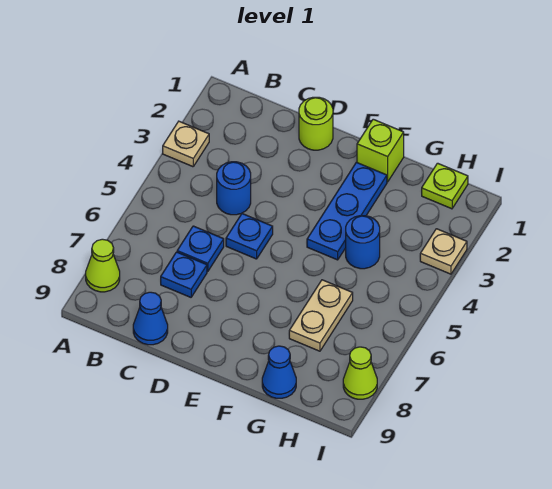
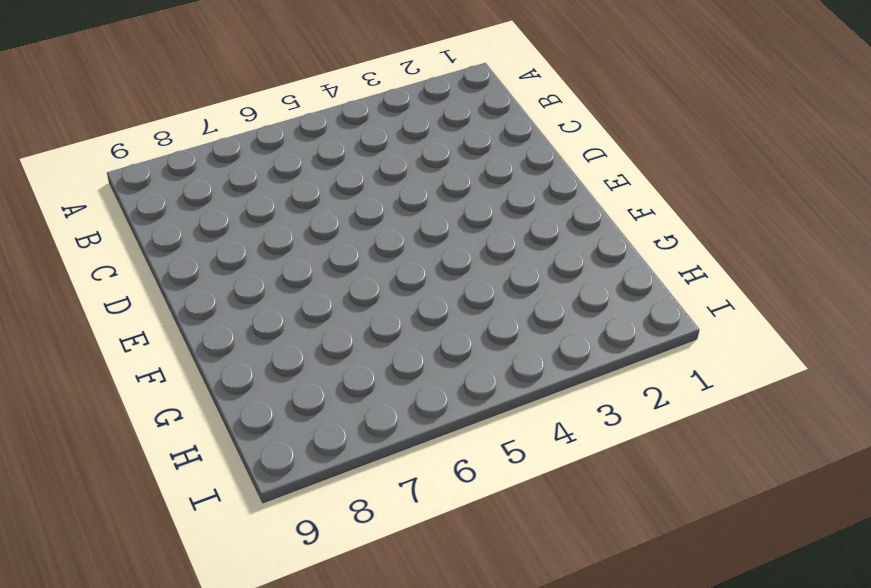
none -> tan 1x1 plate [163,121,209,167]
none -> lime 1x1 cone [86,239,120,292]
none -> blue 1x1 round brick [217,162,251,215]

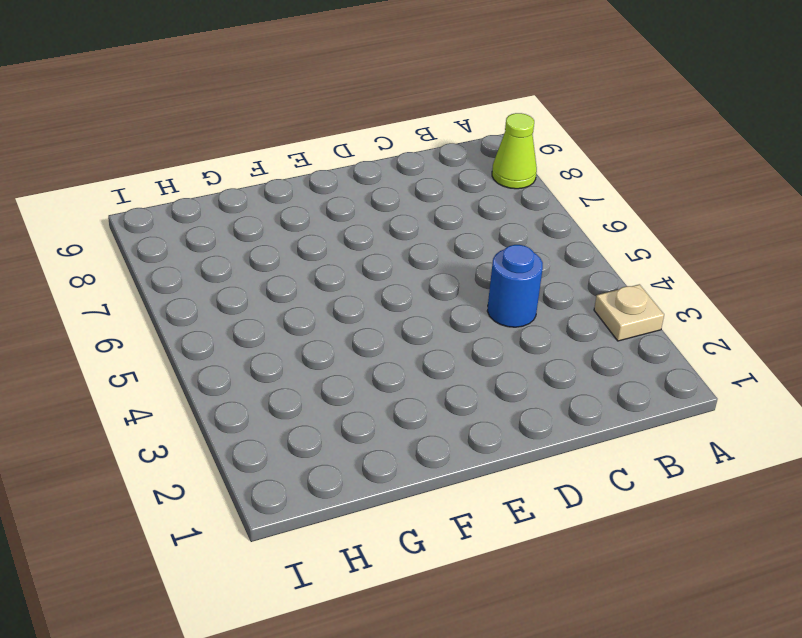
none -> blue 1x1 plate [177,226,224,272]
none -> blue 1x1 plate [161,252,207,297]
none -> blue 1x1 cone [133,292,168,345]

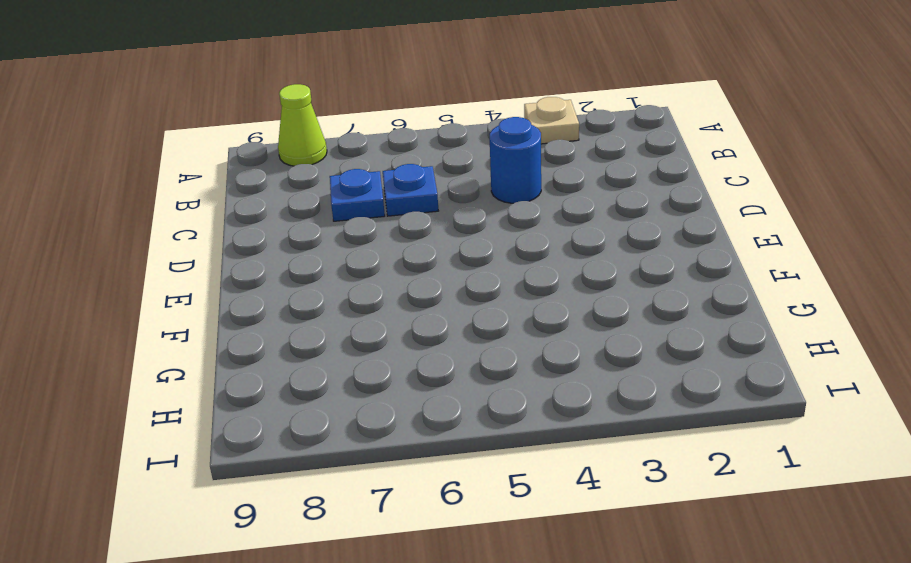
none -> blue 1x1 cone [133,292,168,345]
none -> lime 1x1 round brick [299,97,333,150]
none -> blue 1x1 plate [226,214,273,259]

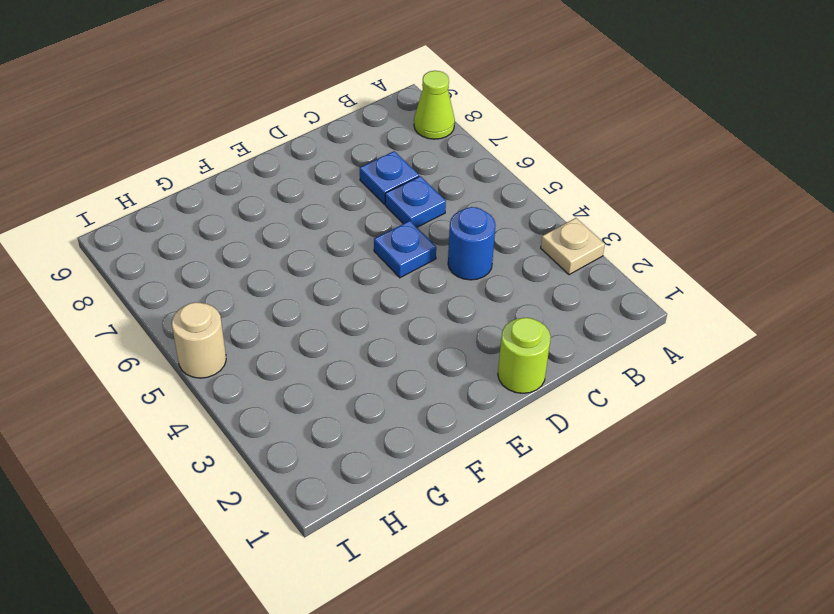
tan 1x1 round brick [172,302,226,378] -> none
none -> blue 1x1 cone [133,292,168,345]
none -> lime 1x1 brick [357,119,404,182]
none -> blue 1x3 plate [307,162,387,260]

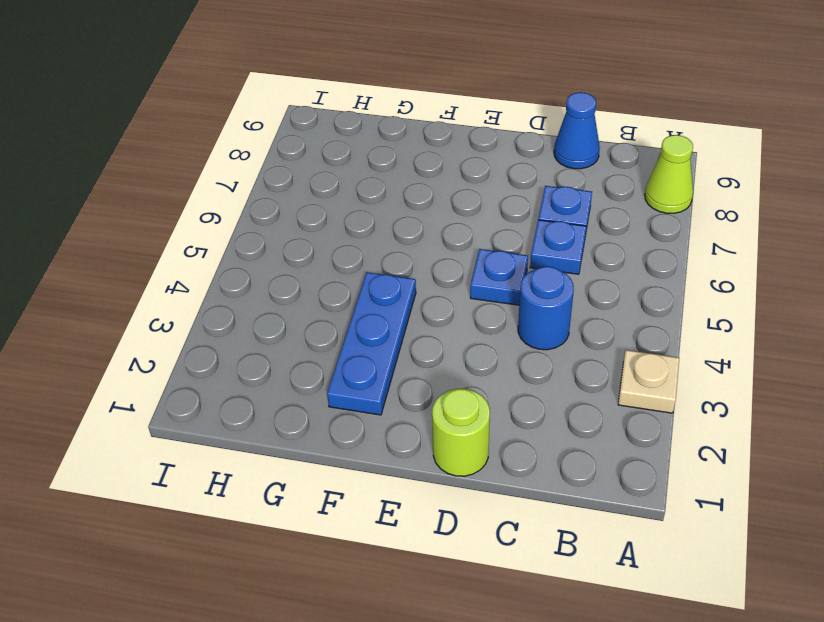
none -> lime 1x1 brick [357,119,404,182]
none -> blue 1x1 round brick [346,216,380,269]
none -> tan 1x2 plate [289,280,353,351]

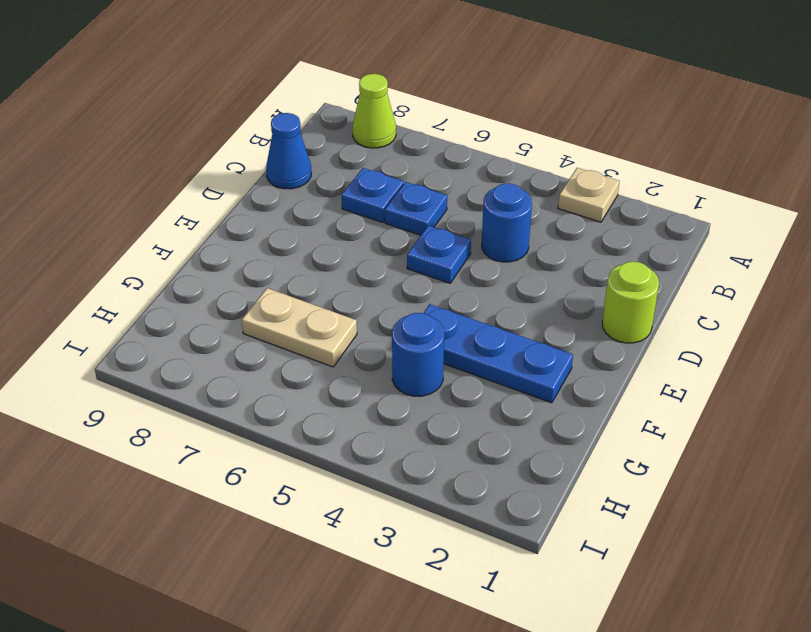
none -> lime 1x1 brick [357,119,404,182]
none -> blue 1x1 cone [262,346,296,398]
none -> lime 1x1 plate [422,163,468,209]

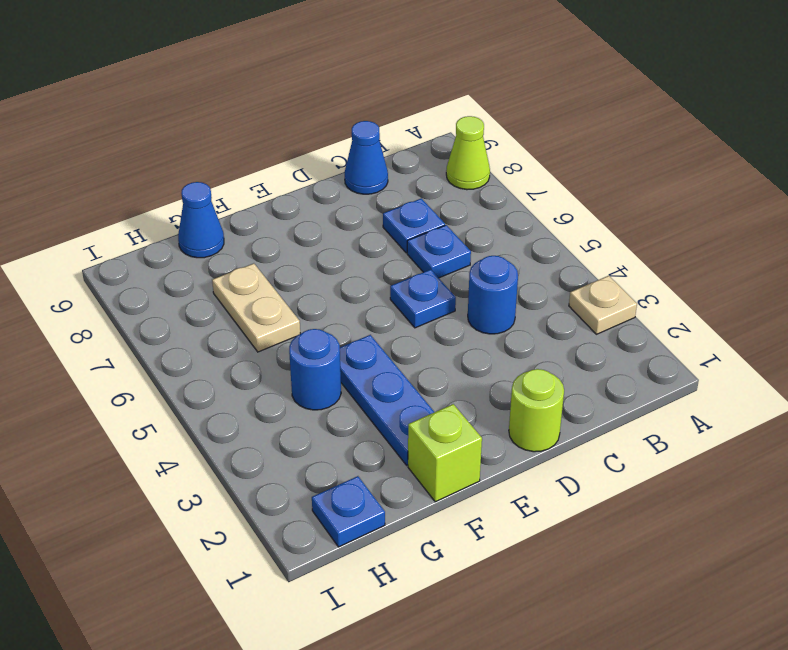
blue 1x1 plate [312,476,385,547] -> lime 1x1 plate [422,163,468,209]
none -> tan 1x1 plate [420,229,467,274]
none -> lime 1x1 cone [343,347,377,399]

